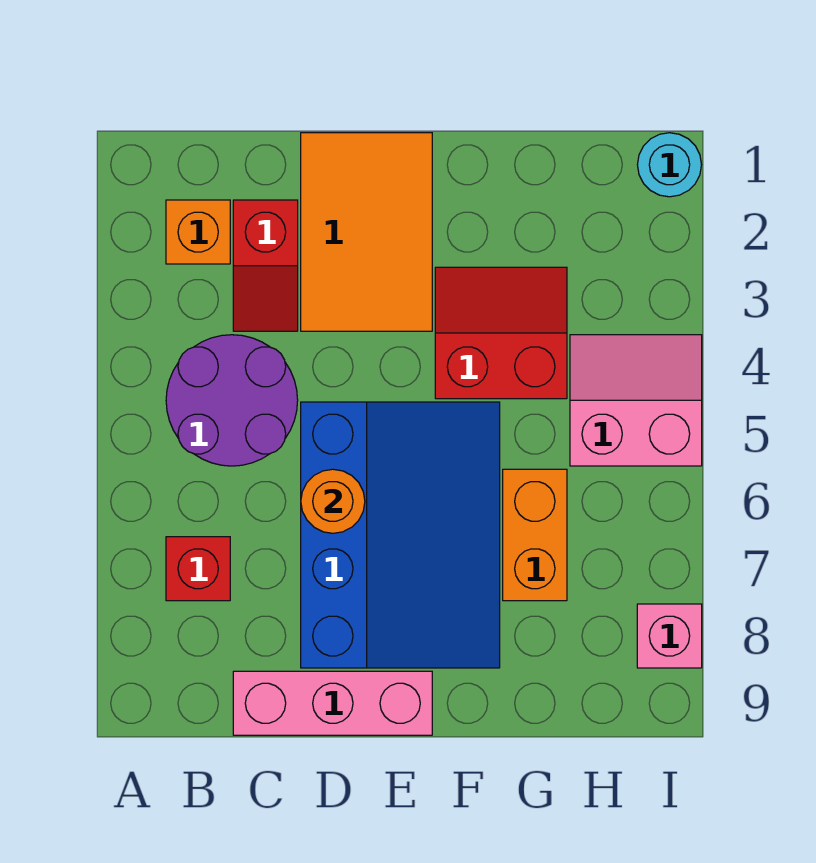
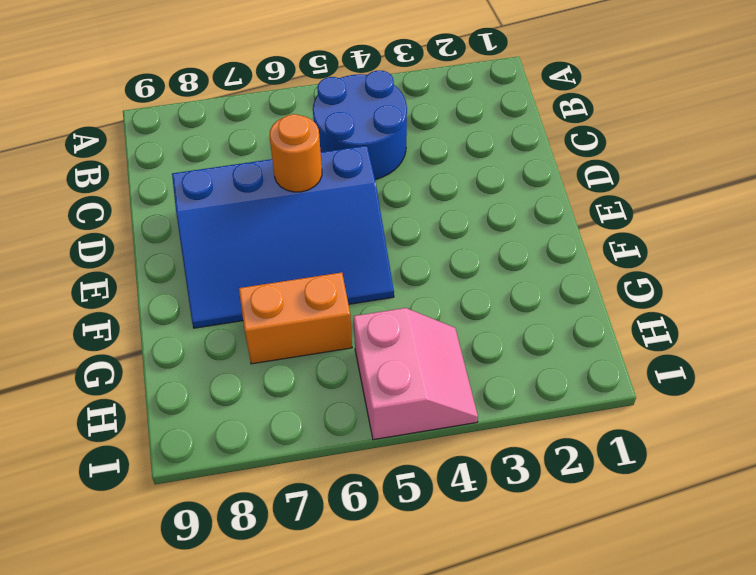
blue 2x2 round brick [313,71,407,180] -> purple 2x2 round brick [166,335,298,466]
none -> orange 1x1 brick [166,200,230,264]
none -> red 1x1 brick [166,537,230,601]
none -> red 1x2 slope [233,200,298,331]

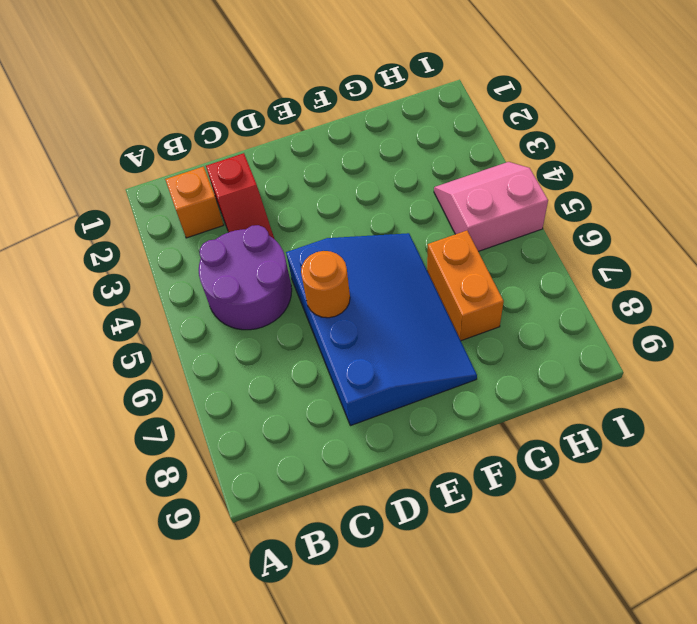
none -> red 1x1 brick [166,537,230,601]
none -> pink 1x3 brick [233,671,432,735]
none -> orange 2x3 tile [301,133,432,331]

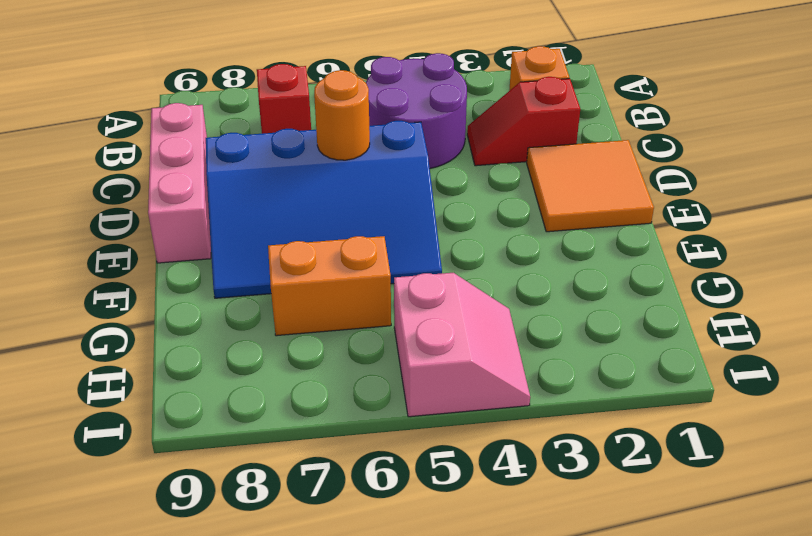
orange 2x2 tile [527,140,654,232] -> orange 2x3 tile [301,133,432,331]
none -> red 2x2 slope [435,267,567,399]
none -> cyan 1x1 round brick [637,133,701,197]
none -> pink 1x1 brick [637,604,702,668]

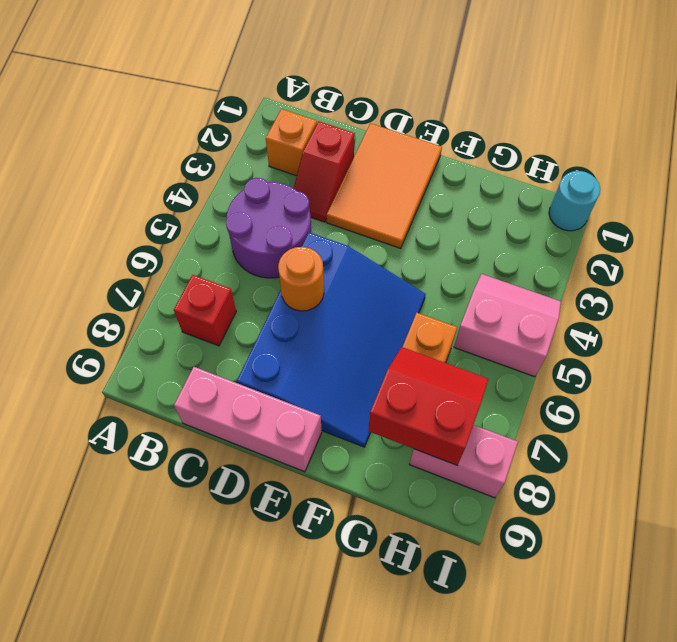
red 2x2 slope [368,347,488,465] -> red 2x2 slope moved to [435,267,567,399]
pink 1x2 brick [409,425,518,498] -> pink 1x1 brick [637,604,702,668]

